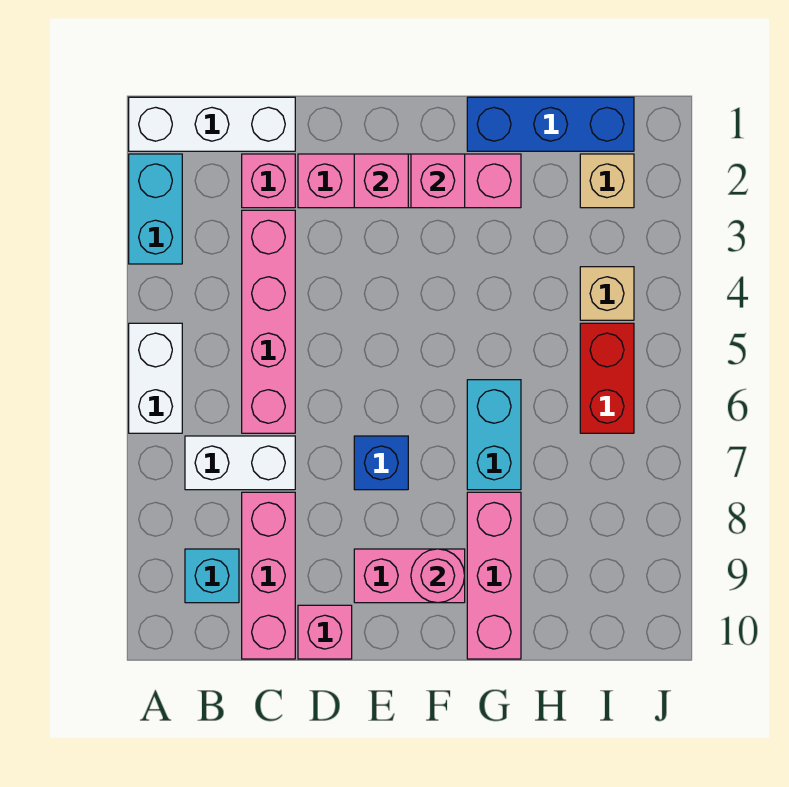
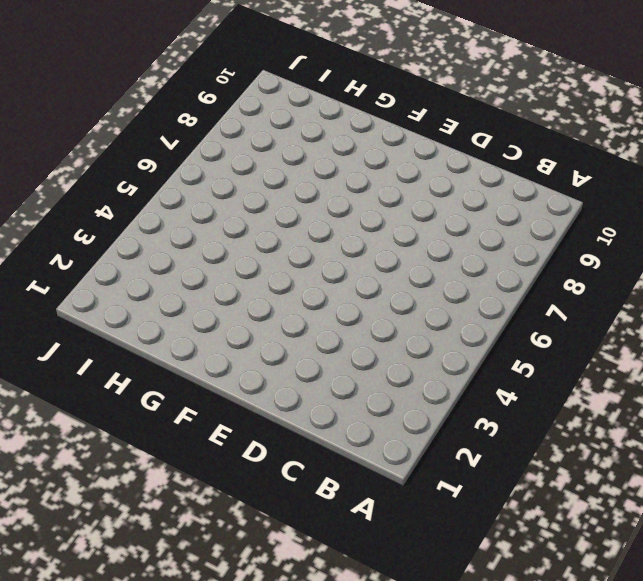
none -> white 1x3 brick [129,97,295,151]
none -> cyan 1x2 brick [129,154,182,264]
none -> white 1x2 brick [129,323,182,433]

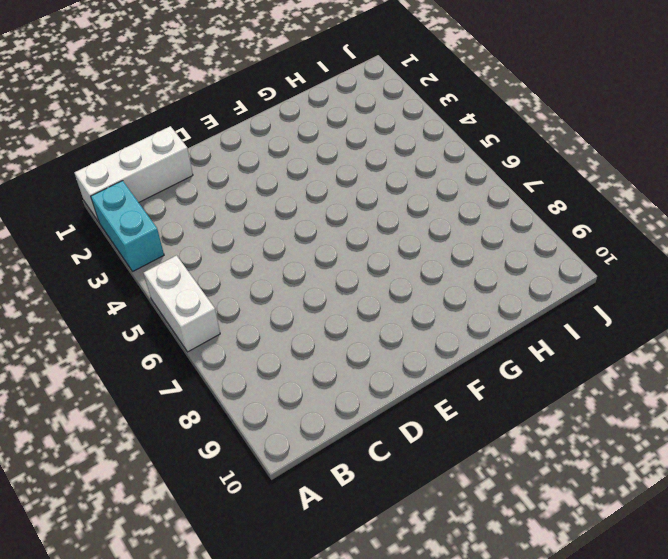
none -> white 1x2 brick [185,436,295,490]
none -> cyan 1x1 brick [185,549,239,603]
none -> pink 1x1 brick [242,154,295,208]

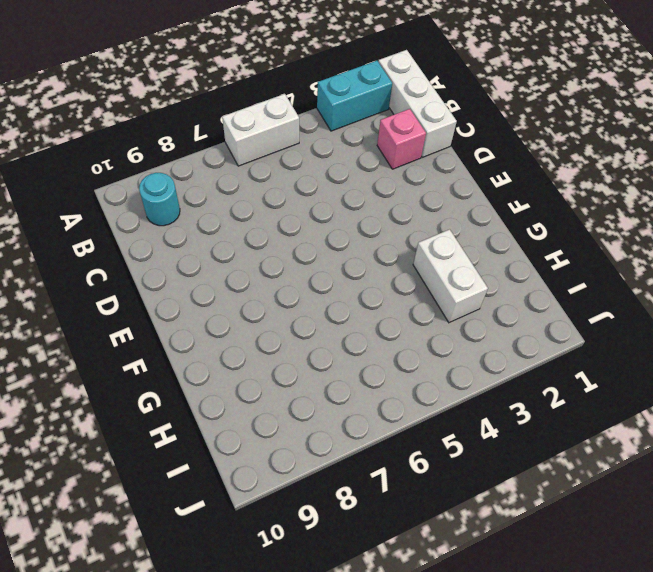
cyan 1x1 round brick [139,173,180,226] -> cyan 1x1 brick [185,549,239,603]
white 1x2 brick [413,229,488,323] -> white 1x2 brick moved to [185,436,295,490]
none -> pink 1x4 brick [242,210,295,433]
none -> pink 1x3 brick [242,492,295,659]
none -> pink 1x4 brick [298,154,521,208]

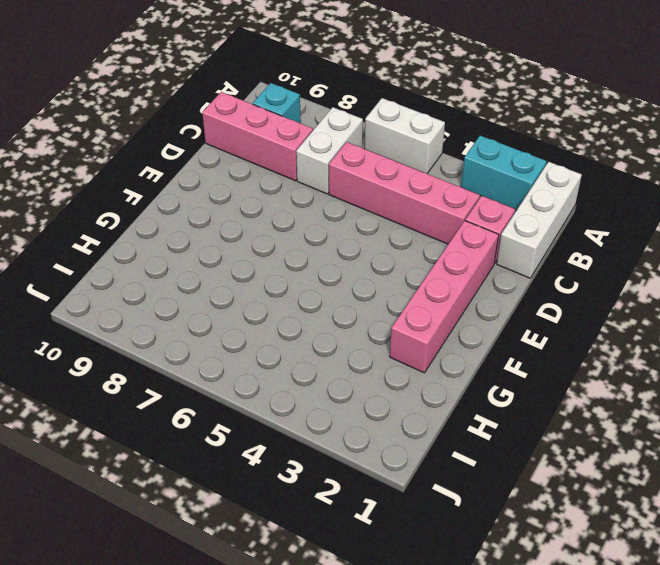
none -> pink 1x1 brick [298,605,352,659]
none -> blue 1x1 brick [354,436,408,490]
none -> pink 1x2 brick [354,549,465,603]

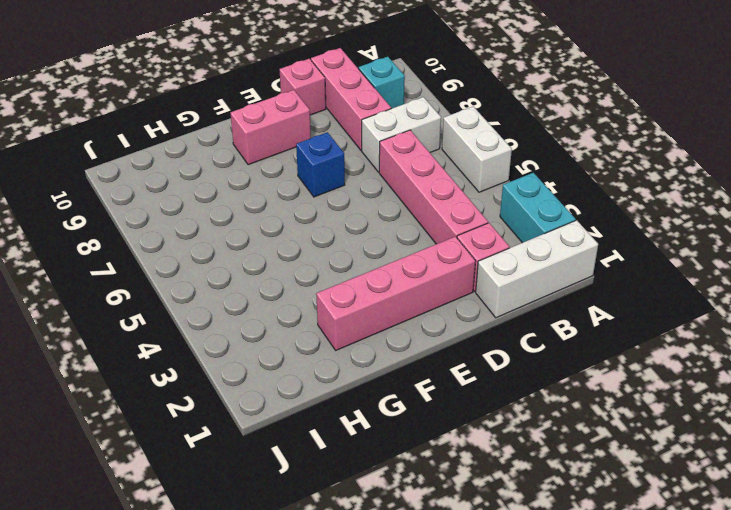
none -> blue 1x3 brick [467,97,634,151]
none -> cyan 1x2 brick [467,380,521,490]
none -> pink 1x3 brick [467,492,521,659]

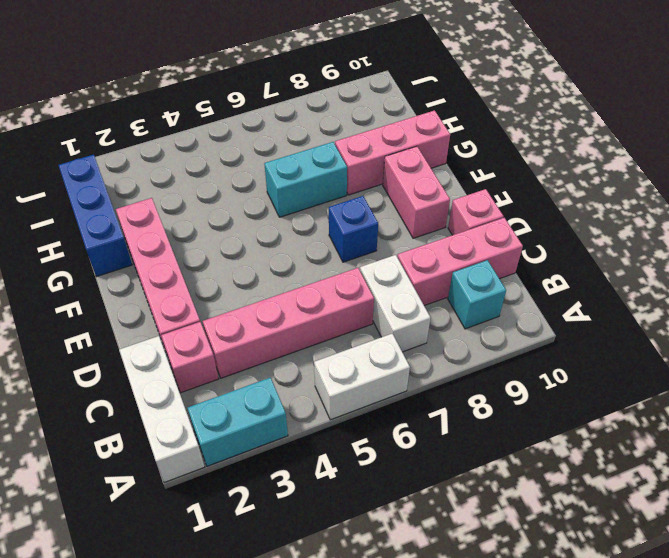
none -> tan 1x1 brick [580,154,634,208]
none -> tan 1x1 brick [580,267,634,320]
none -> red 1x2 brick [580,323,634,433]

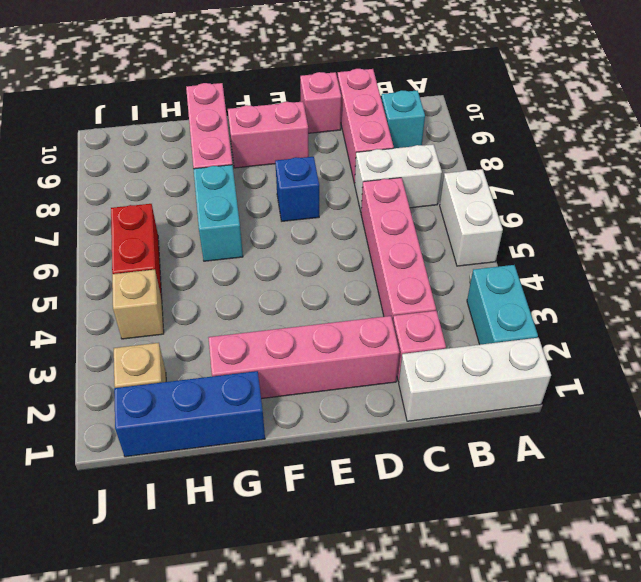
none -> pink 1x1 brick [354,154,408,208]
none -> pink 1x1 brick [411,154,465,208]
none -> pink 1x1 round brick [411,549,465,603]

